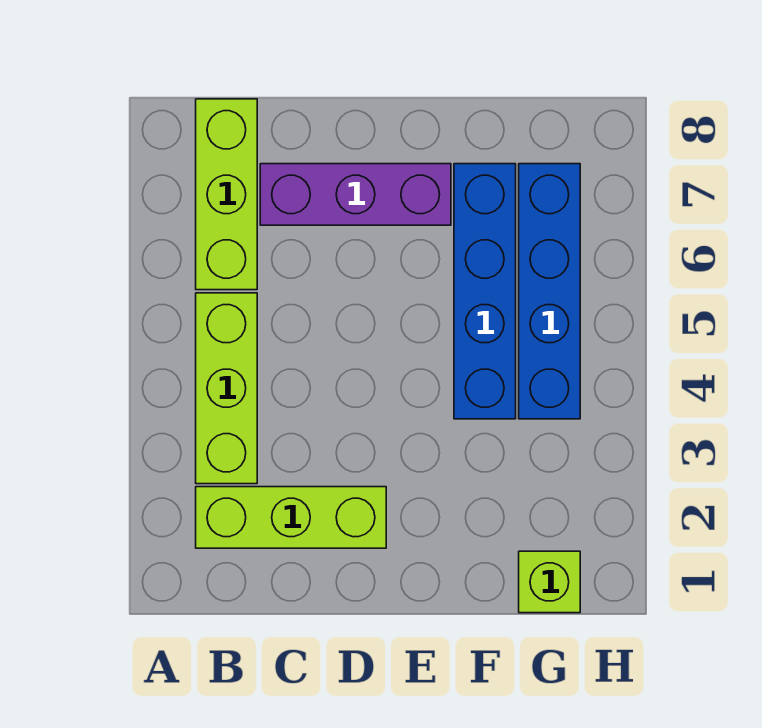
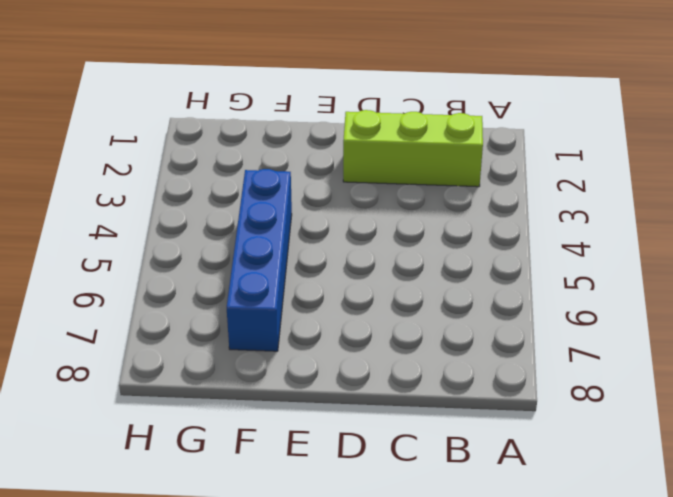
none -> lime 1x3 brick [196,293,257,484]
none -> lime 1x3 brick [196,99,257,290]

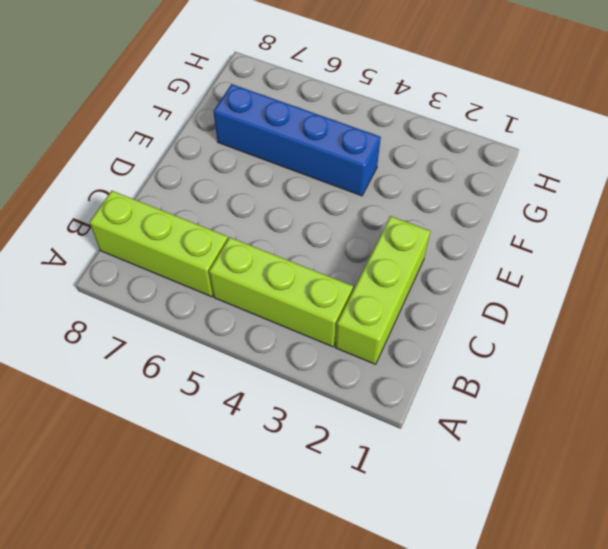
none -> purple 1x3 brick [260,164,451,225]
none -> lime 1x1 brick [519,551,580,613]

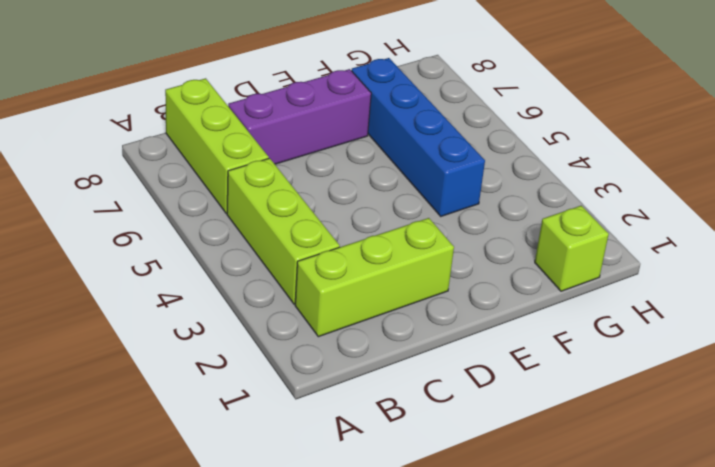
none -> blue 1x4 brick [519,164,580,419]

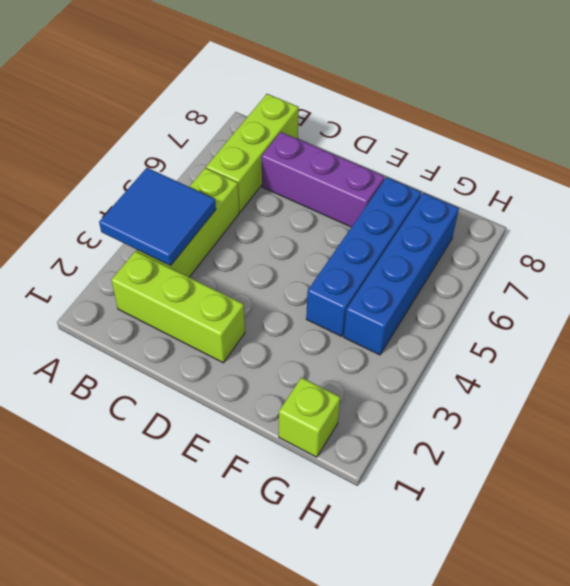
blue 2x2 tile [99,168,216,266] -> none

